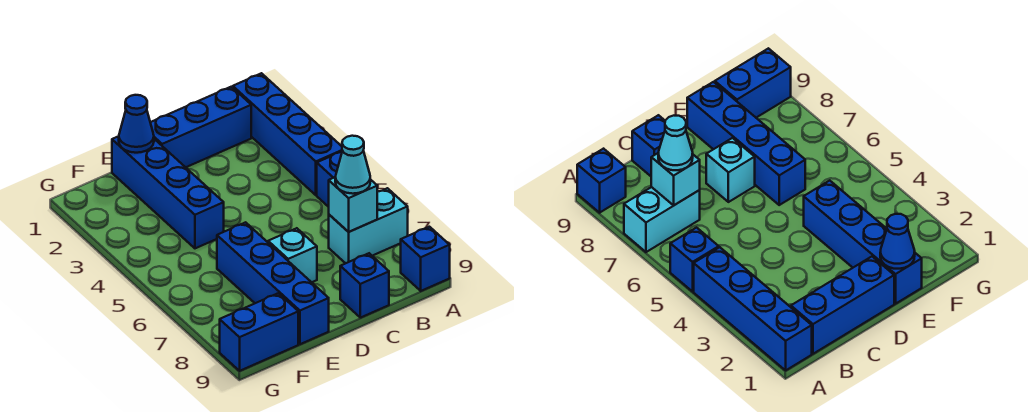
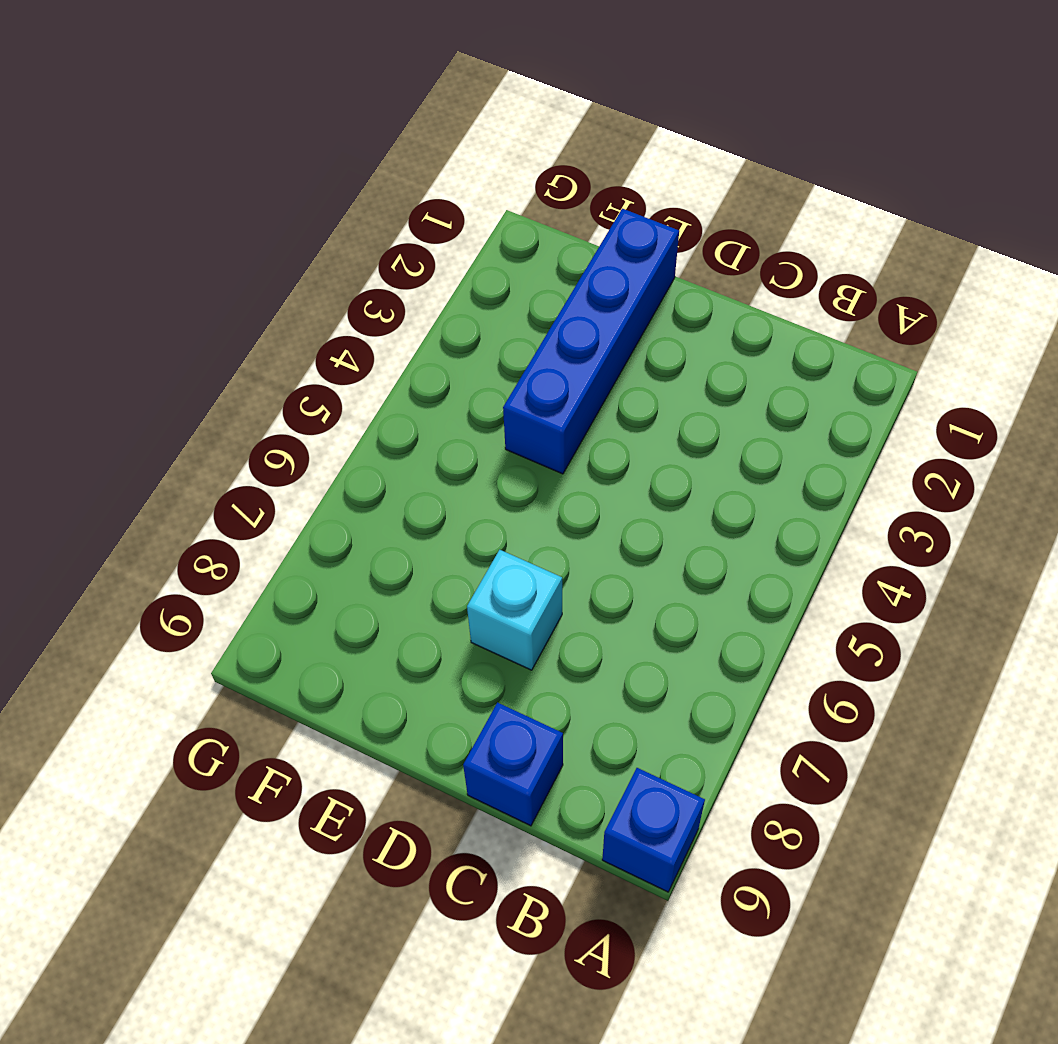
none -> blue 1x4 brick [233,73,342,195]
none -> blue 1x1 brick [317,152,342,207]
none -> cyan 1x2 brick [329,188,408,263]

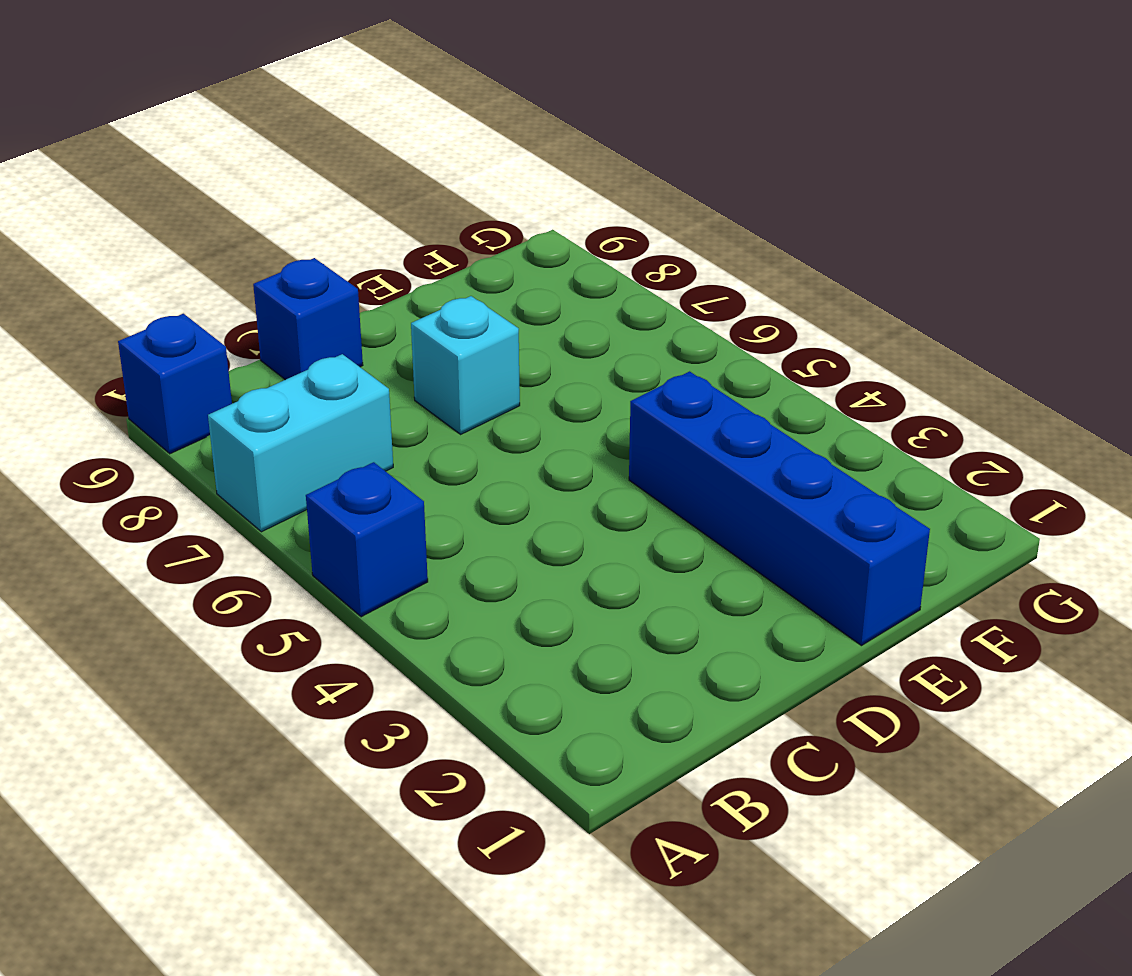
none -> blue 1x4 brick [233,73,342,195]
none -> blue 1x3 brick [150,87,251,167]
none -> blue 1x4 brick [217,222,329,344]

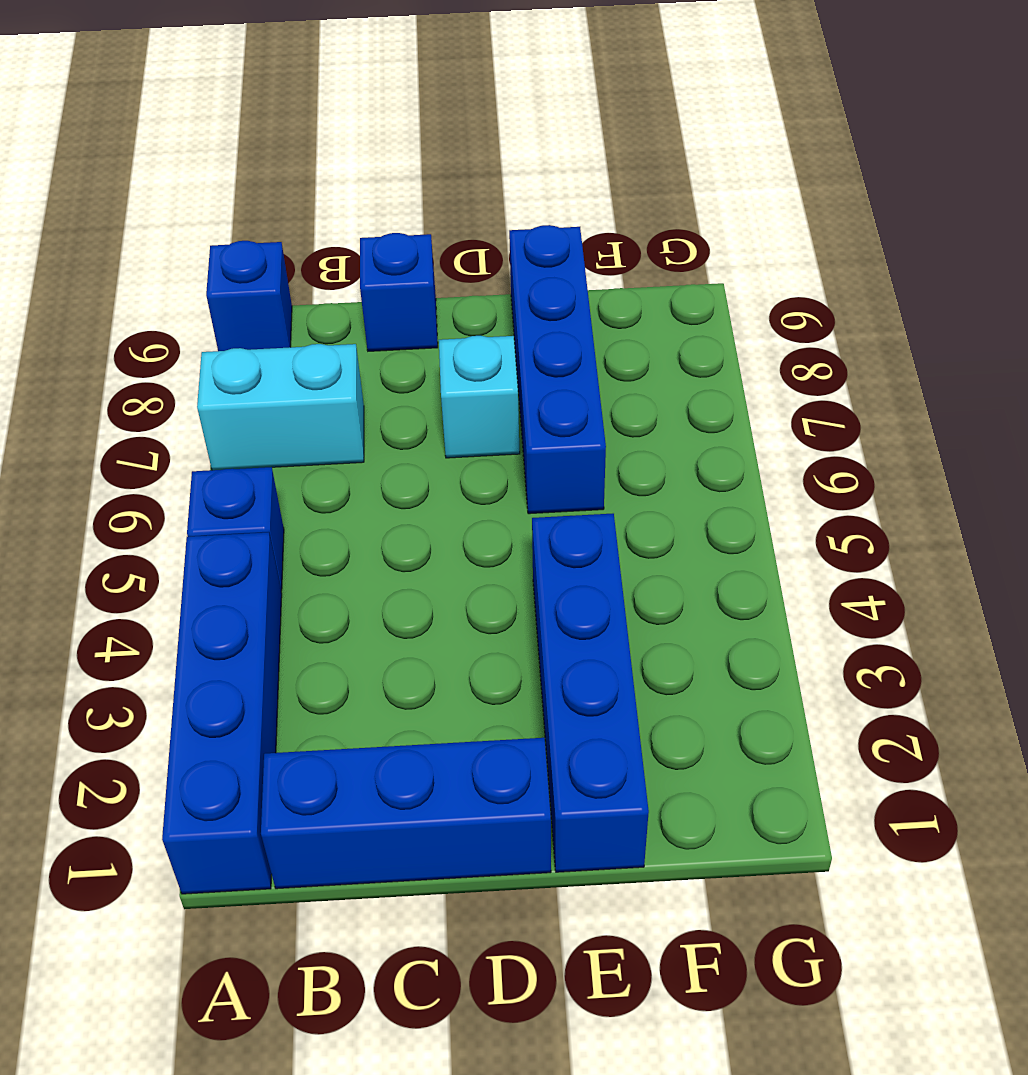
none -> blue 1x2 brick [220,293,298,371]
none -> cyan 1x1 brick [329,177,377,232]
none -> blue 1x1 cone [119,95,154,153]

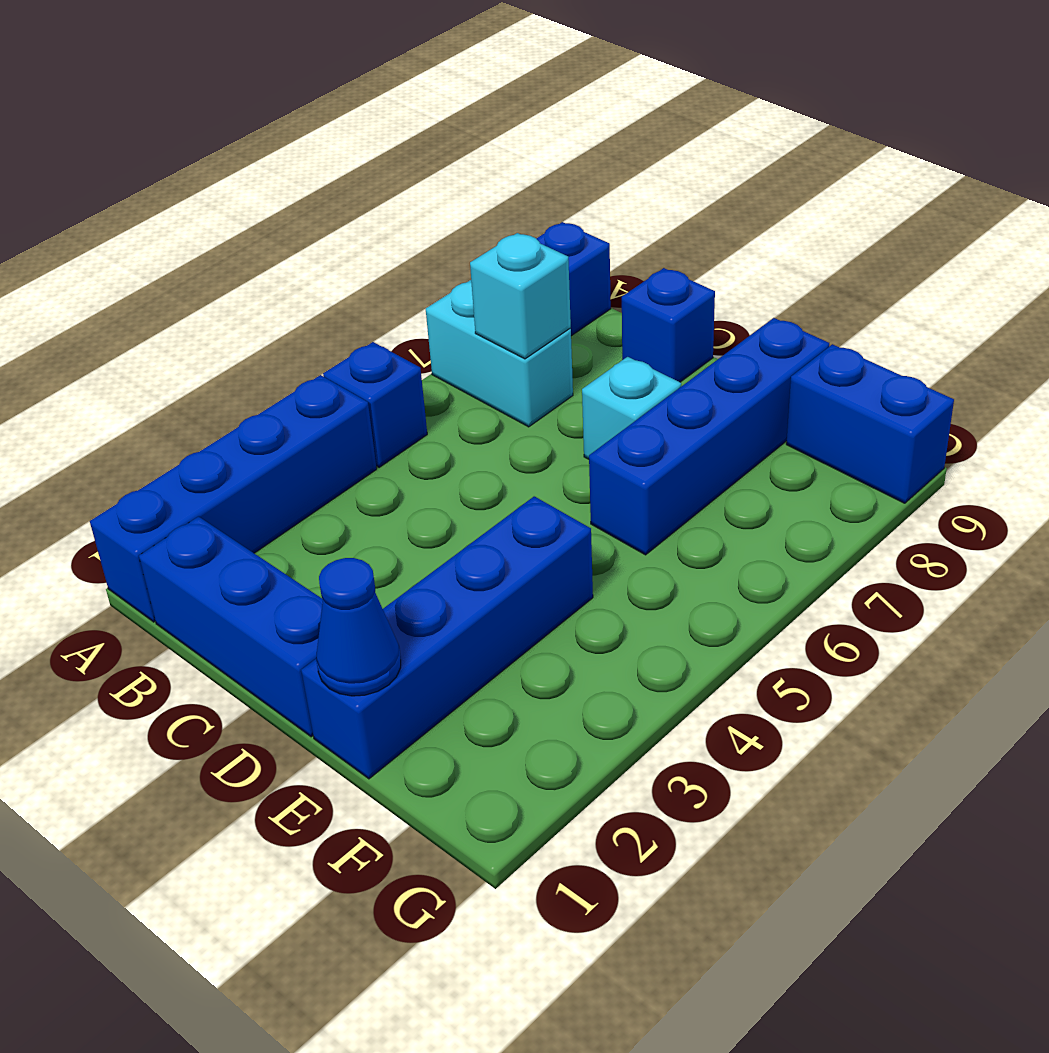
none -> cyan 1x1 cone [335,136,370,194]

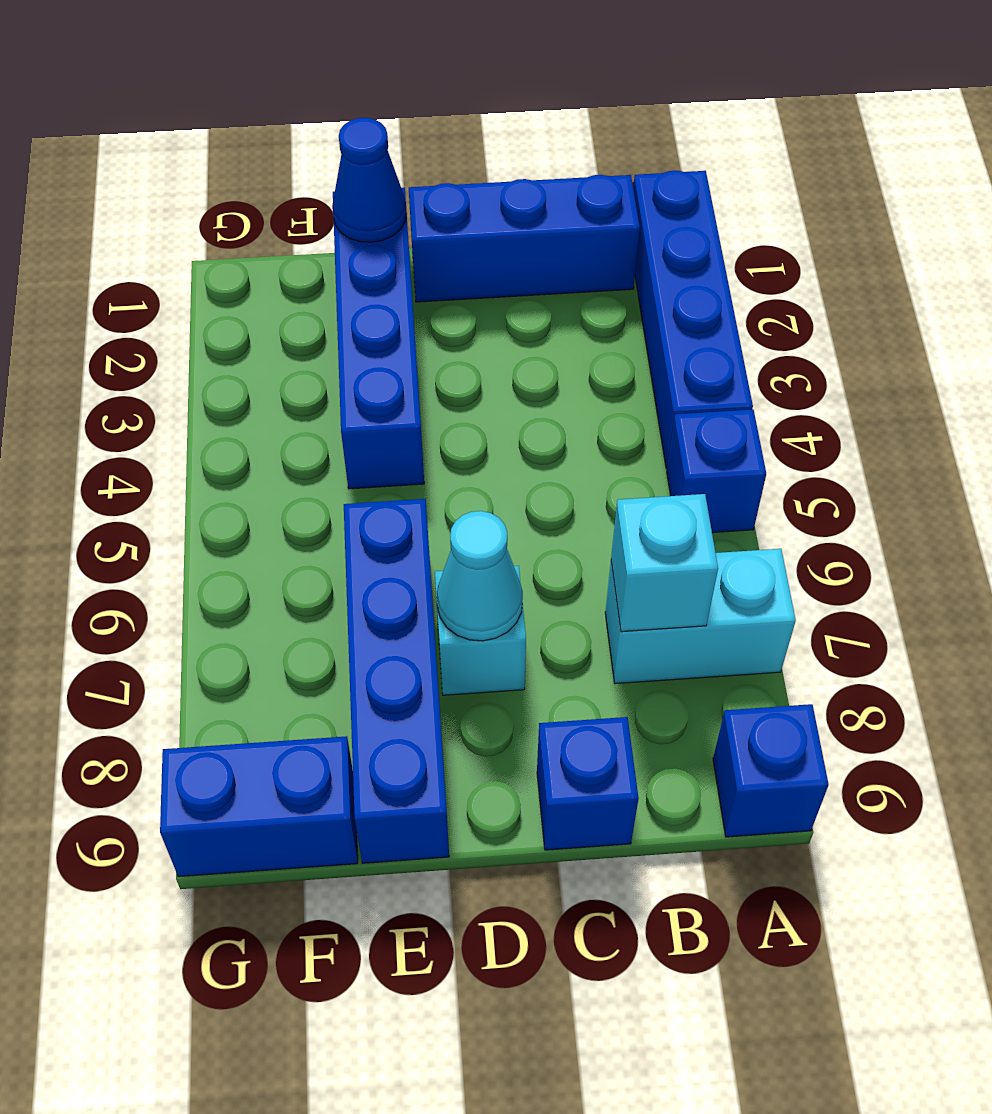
cyan 1x1 cone [437,511,523,641] -> cyan 1x1 cone moved to [335,136,370,194]

